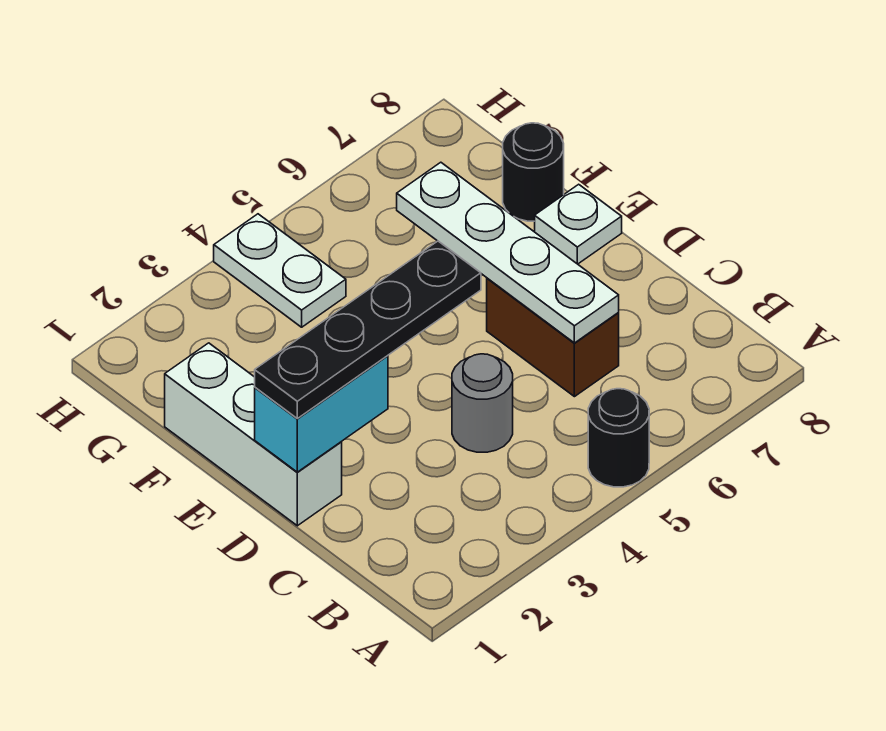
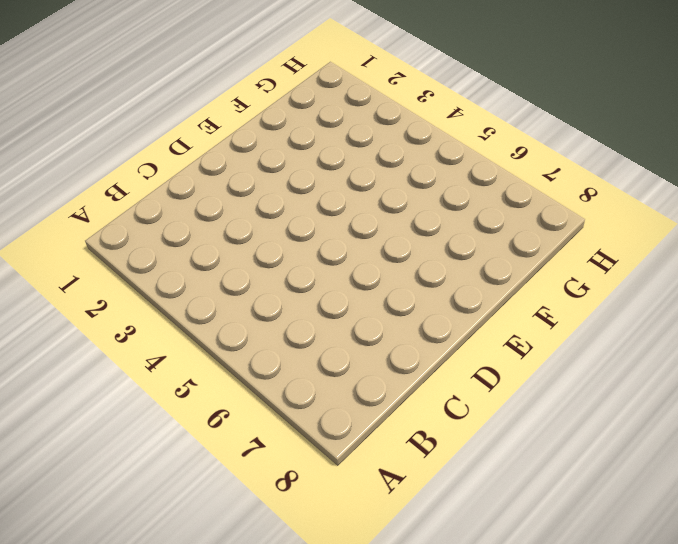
none -> black 1x1 round brick [588,389,649,487]
none -> grey 1x1 round brick [452,354,513,452]

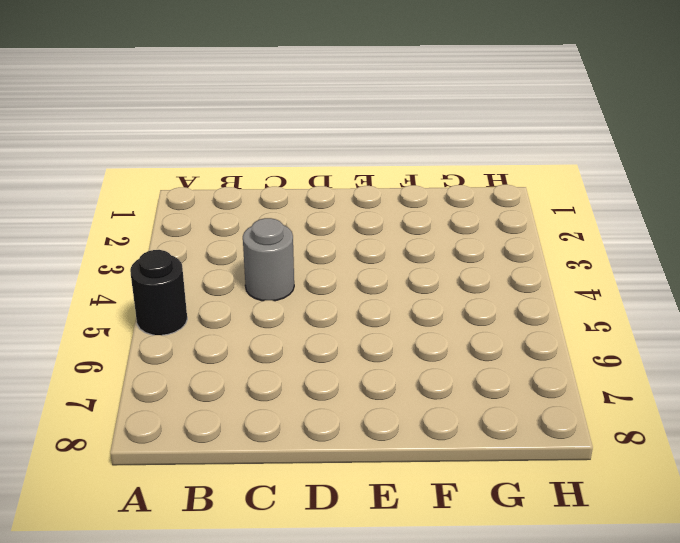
none -> brown 1x2 brick [487,278,619,397]
none -> white 1x3 brick [165,343,342,526]

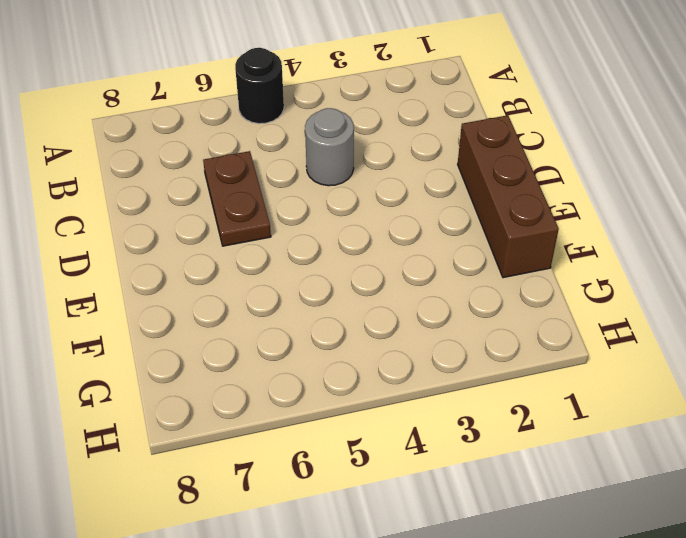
brown 1x2 plate [203,151,271,246] -> brown 1x2 brick [487,278,619,397]
brown 1x3 brick [458,115,559,278] -> white 1x3 brick [165,343,342,526]
none -> white 1x1 plate [535,184,622,264]
none -> black 1x1 round brick [503,123,564,221]

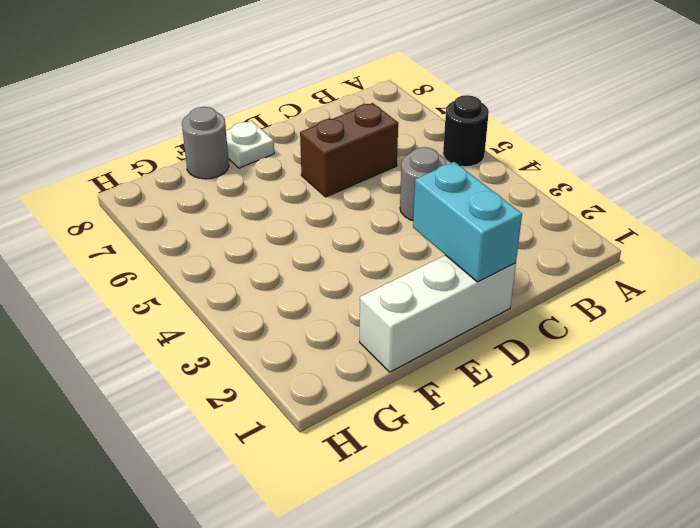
grey 1x1 round brick [182,107,229,179] -> black 1x1 round brick [503,123,564,221]
none -> white 1x2 plate [214,214,346,327]
none -> white 1x4 plate [397,162,619,343]

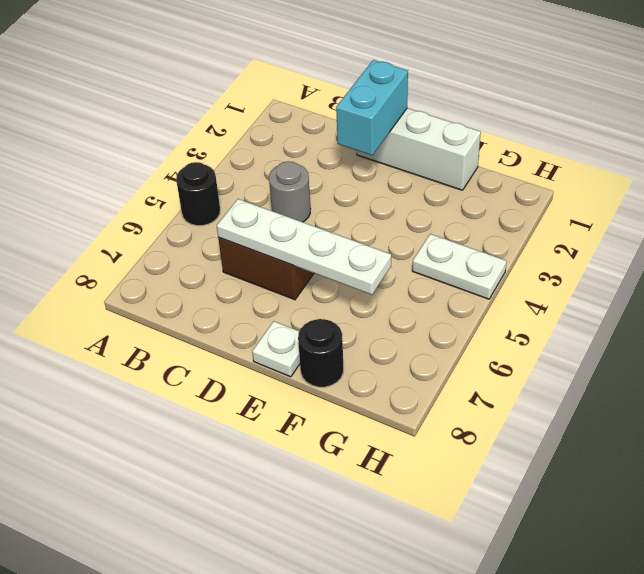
none -> black 1x4 plate [255,241,481,418]

